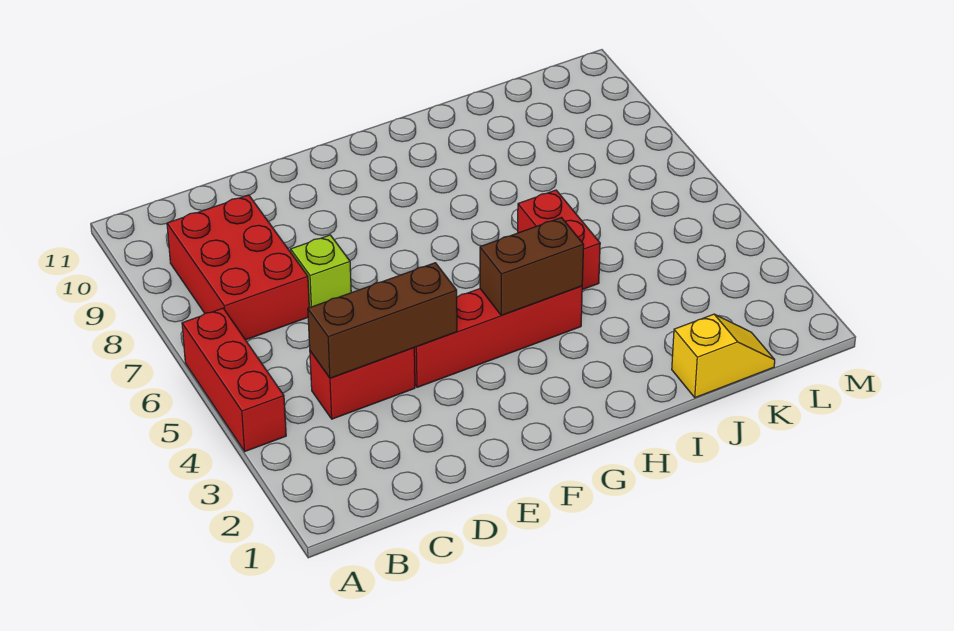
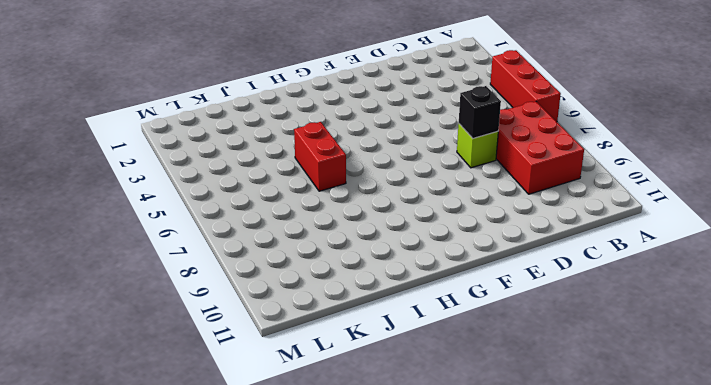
black 1x1 brick [459,86,501,138] -> none
none -> red 1x2 brick [310,348,415,419]
none -> red 1x4 brick [414,286,582,387]

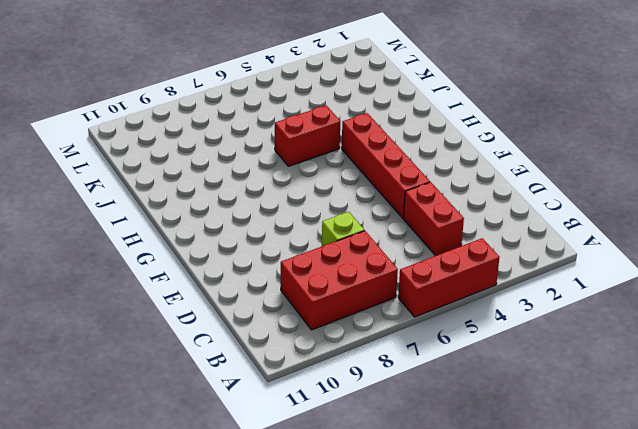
none -> yellow 1x2 slope [672,314,775,398]
none -> brown 1x3 brick [308,263,457,378]

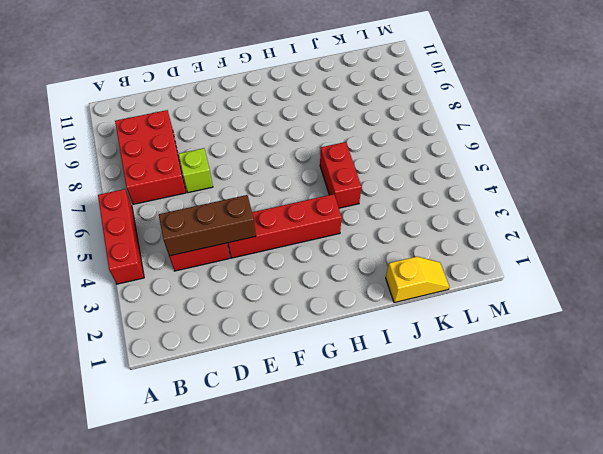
none -> brown 1x2 brick [480,218,584,315]

